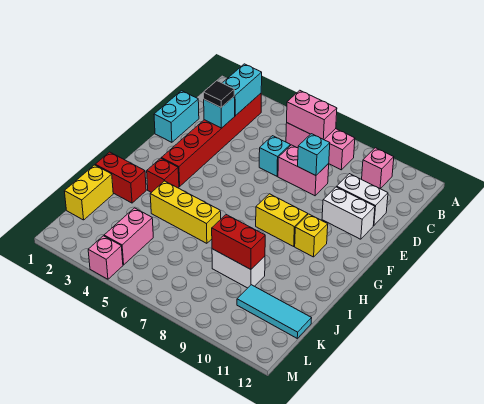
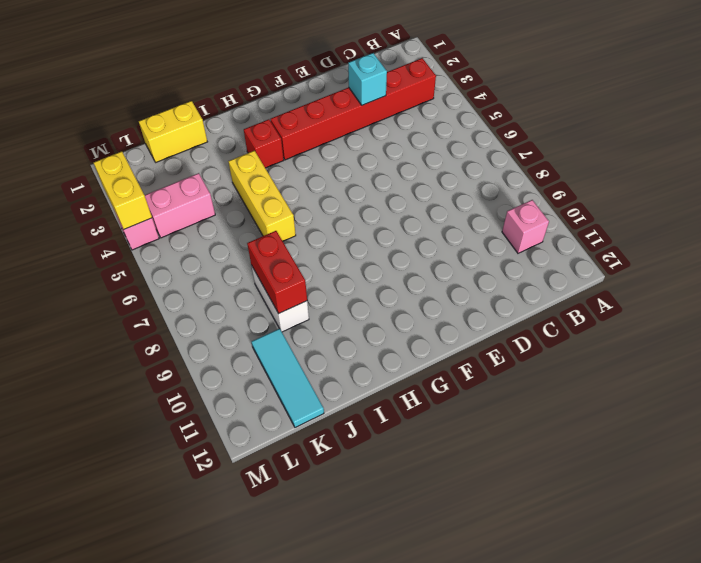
yellow 1x2 brick [94,151,152,229] -> yellow 1x2 brick moved to [256,194,308,246]
none -> pink 1x3 brick [286,123,355,170]
none -> cyan 1x2 brick [154,91,199,142]
none -> cyan 1x1 brick [259,136,290,176]

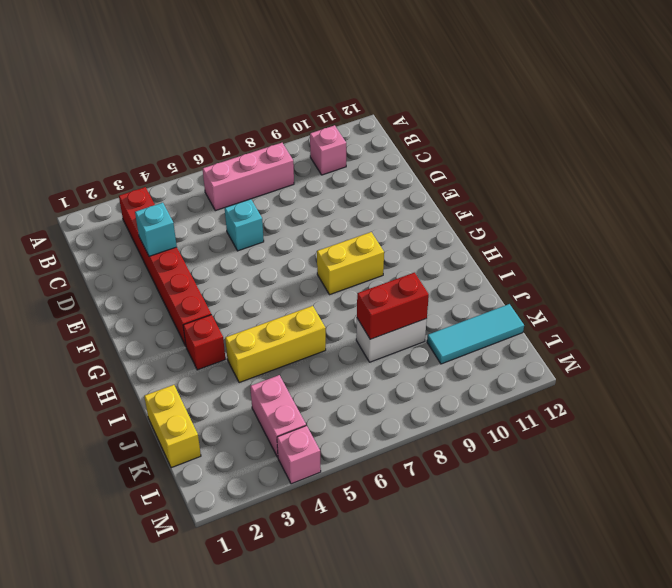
none -> cyan 1x2 brick [154,91,199,142]
none -> pink 1x2 brick [278,145,329,196]
none -> white 1x2 brick [337,174,388,225]

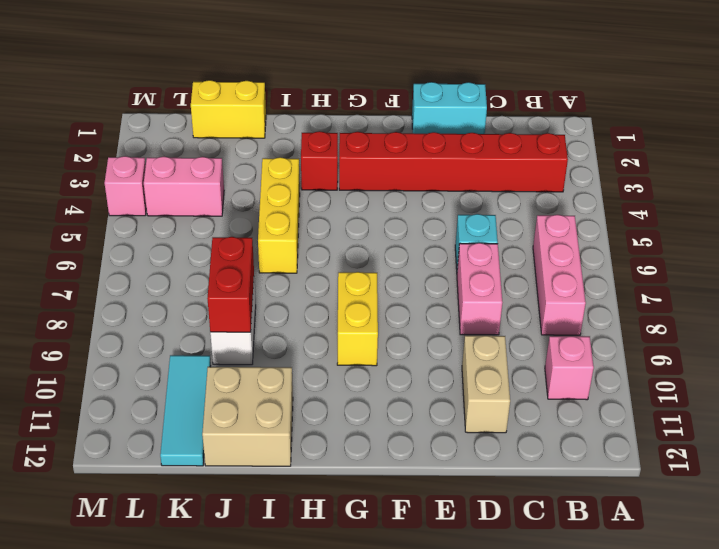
tan 1x2 brick [462,336,510,433] -> white 1x2 brick [337,174,388,225]
tan 2x2 brick [202,367,293,466] -> none
none -> white 1x2 brick [322,187,375,239]
none -> yellow 1x1 brick [295,214,328,257]
none -> red 1x2 brick [95,152,146,203]

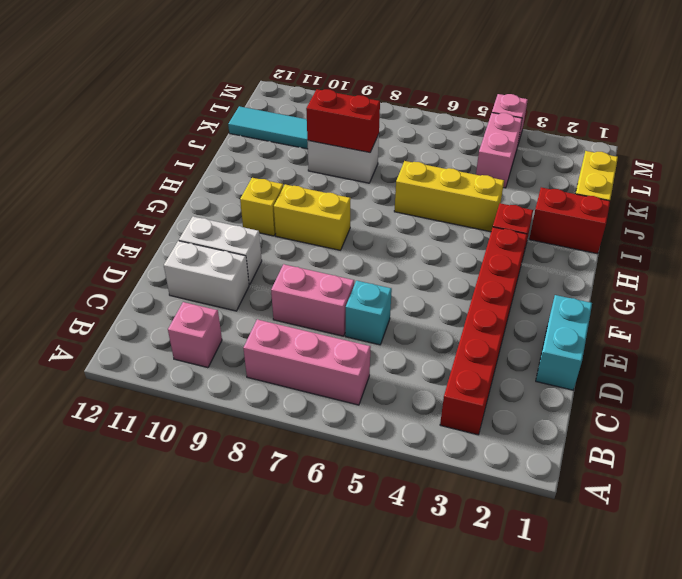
none -> cyan 1x2 brick [223,64,262,116]
none -> pink 1x2 brick [287,90,337,140]
none -> cyan 1x1 brick [204,97,235,128]

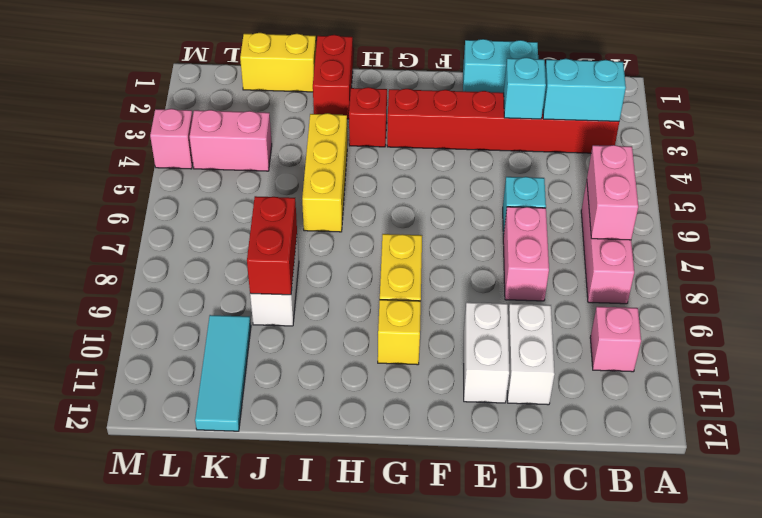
none -> cyan 1x1 brick [298,134,330,176]
none -> black 1x1 tile [204,81,234,107]

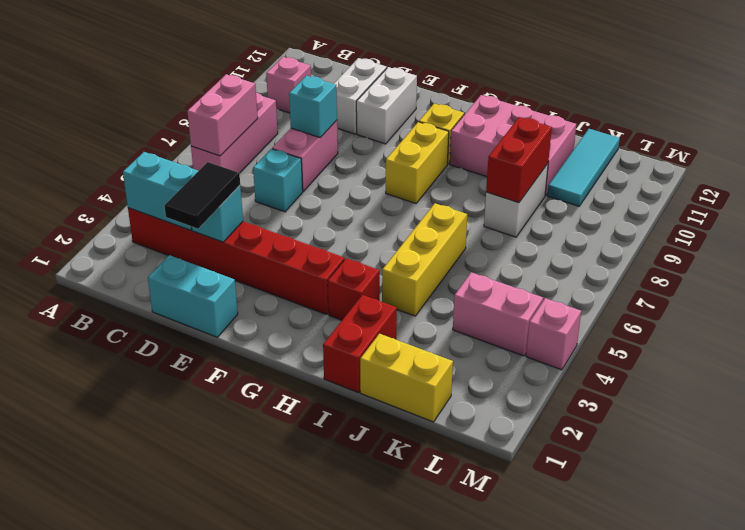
black 1x2 tile [164,162,240,229] -> black 1x1 tile [204,81,234,107]
pink 2x3 brick [450,95,576,196] -> none

